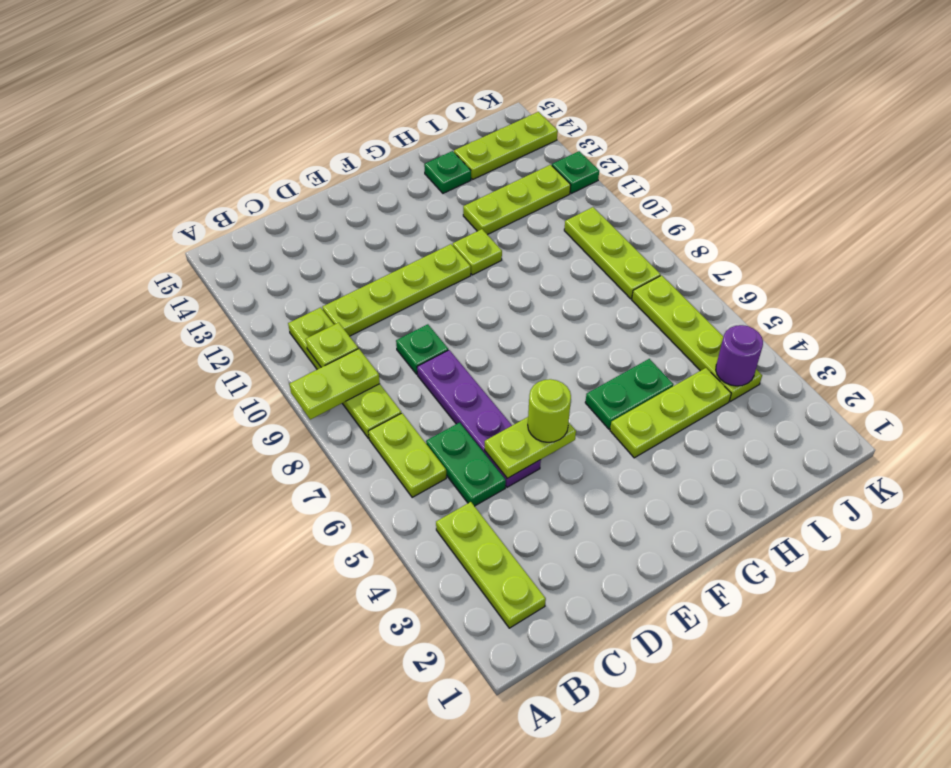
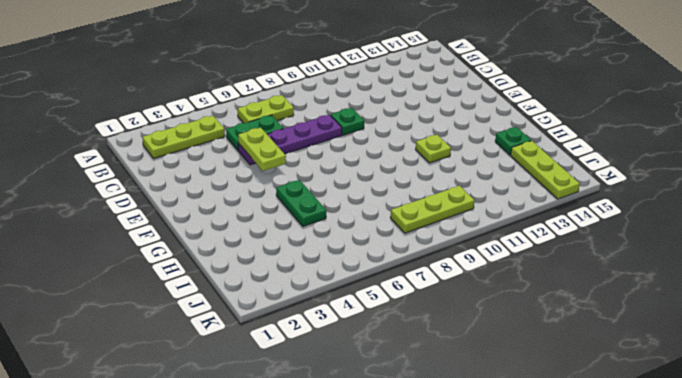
none -> lime 1x4 plate [288,308,401,438]
none -> lime 1x4 plate [322,244,471,336]
none -> lime 1x3 plate [610,368,731,458]

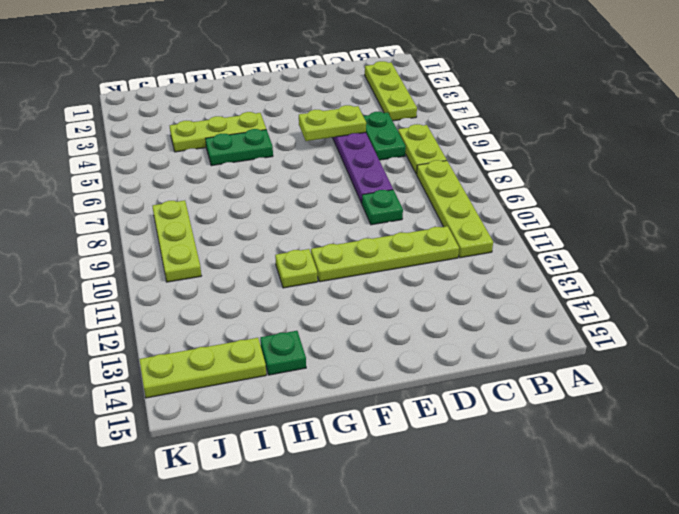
none -> lime 1x3 plate [463,165,571,235]
none -> lime 1x4 plate [632,275,762,401]
none -> green 1x1 plate [552,151,599,193]

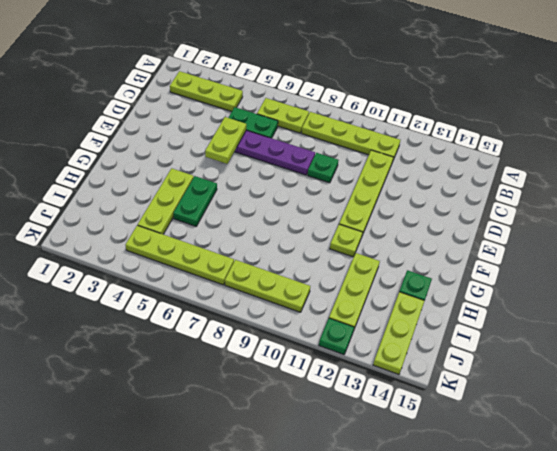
none -> lime 1x2 plate [289,349,380,420]
none -> lime 1x1 plate [306,323,358,367]
none -> purple 1x1 round brick [716,325,763,386]

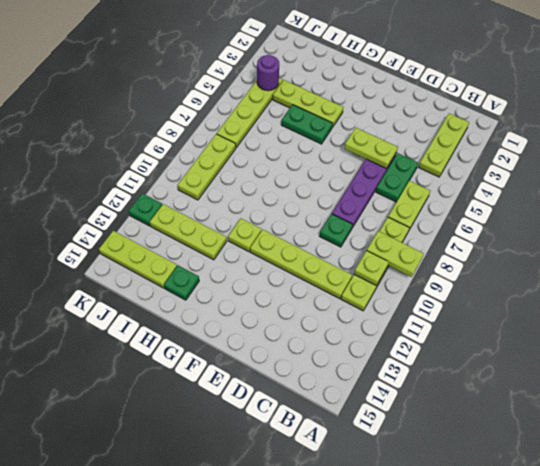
none -> lime 1x1 round brick [528,379,571,442]

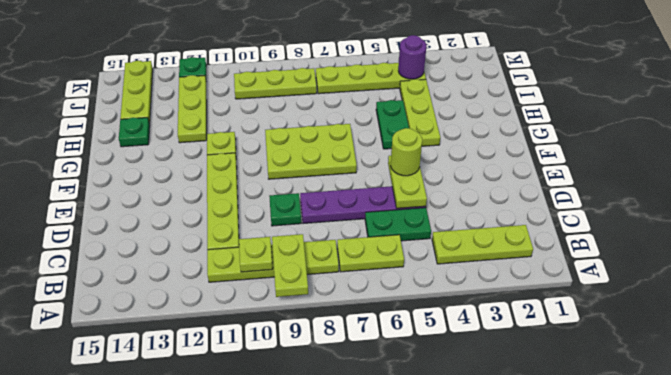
lime 2x3 plate [265,124,357,179] -> none

